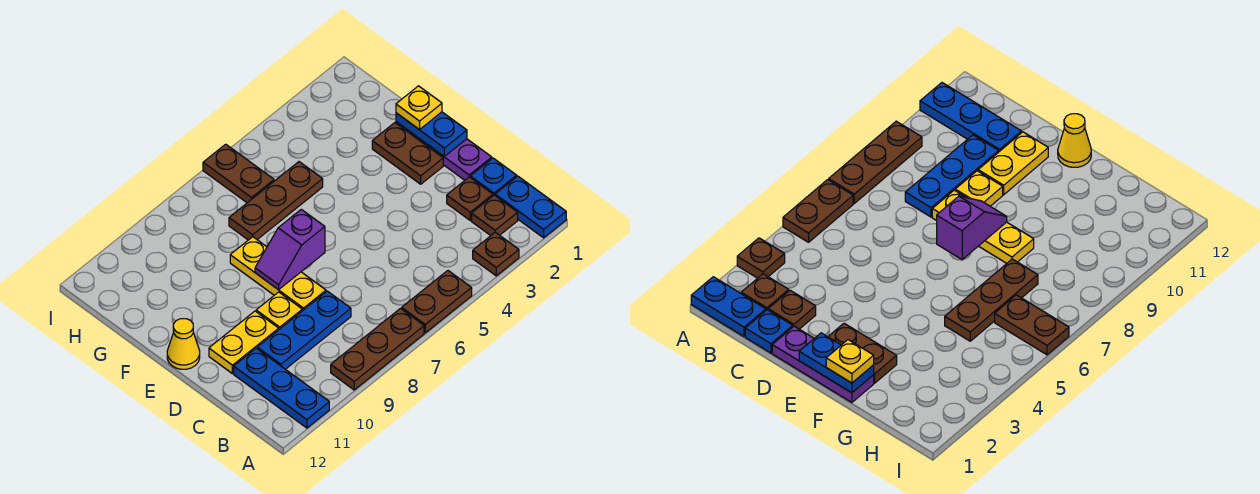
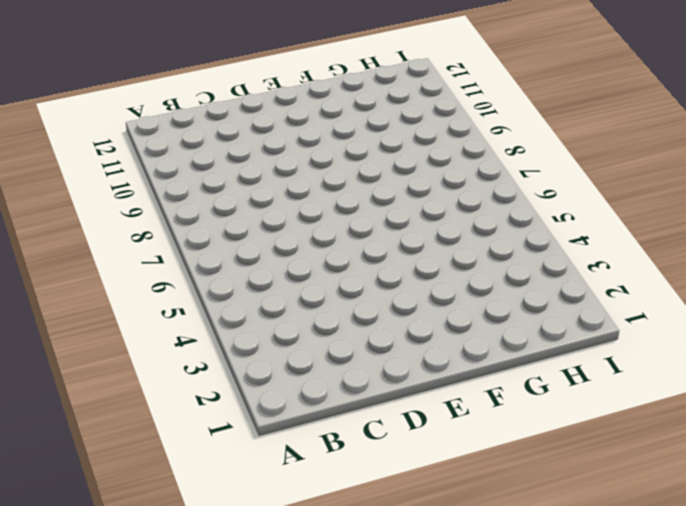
none -> blue 1x2 plate [495,176,566,238]
none -> brown 1x1 plate [473,232,519,276]
none -> brown 1x2 plate [402,271,472,333]

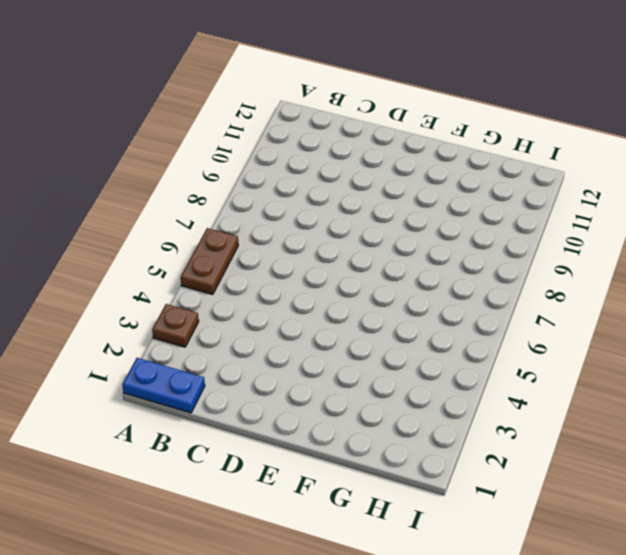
none -> brown 1x3 plate [331,308,424,390]
none -> blue 1x3 plate [234,348,329,428]
none -> brown 1x1 plate [472,195,518,236]

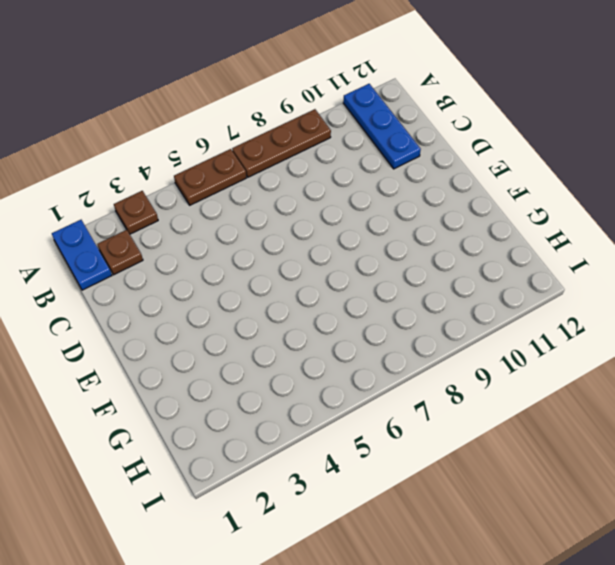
none -> blue 1x1 plate [470,158,517,196]
none -> brown 1x1 plate [447,177,493,220]
none -> blue 1x3 plate [257,291,351,369]

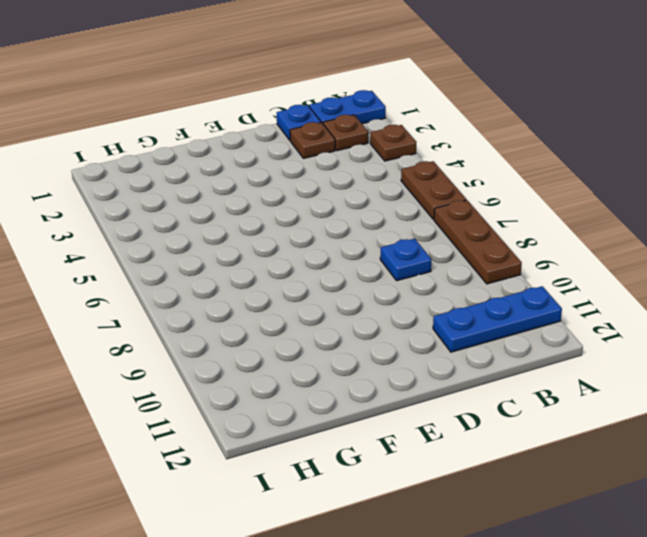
blue 1x1 plate [380,239,431,281] -> blue 1x3 plate [257,291,351,369]
none -> purple 1x3 plate [396,122,492,180]
none -> yellow 1x3 plate [230,237,326,311]
none -> yellow 1x1 plate [256,292,302,329]

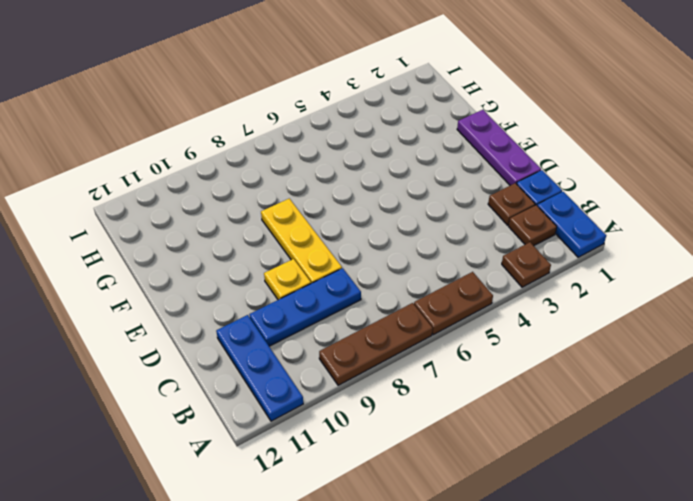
none -> yellow 1x2 plate [209,311,279,374]
none -> brown 1x2 plate [372,123,443,184]
none -> yellow 1x1 cone [167,319,200,369]

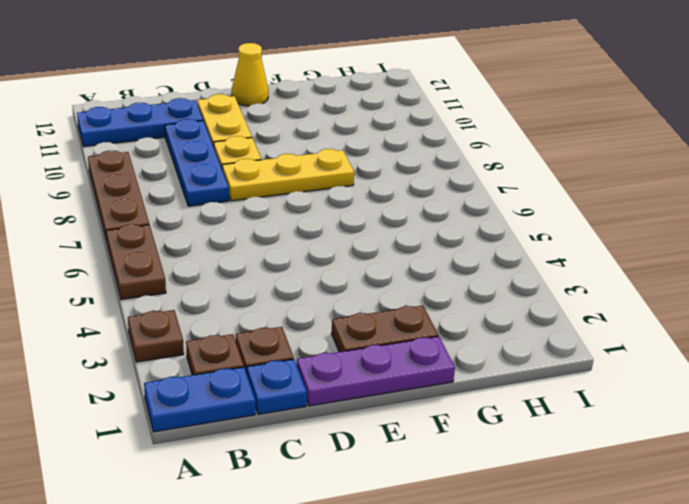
none -> brown 1x3 plate [229,162,323,240]
none -> brown 1x2 plate [203,144,274,203]
none -> blue 1x2 plate [396,112,467,157]

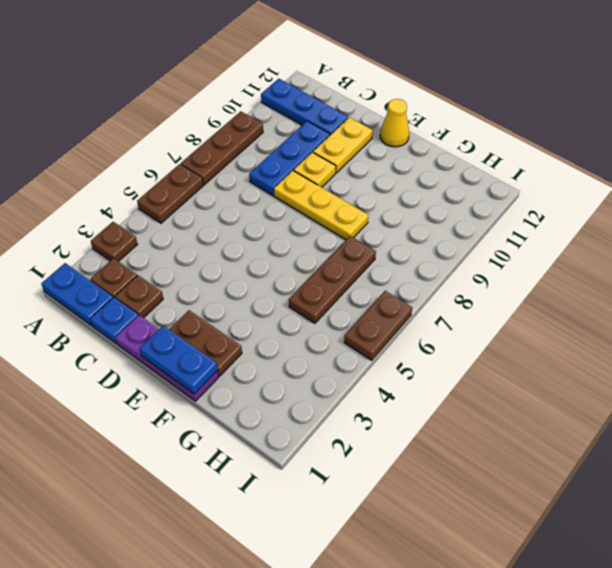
brown 1x2 plate [344,291,412,360] -> brown 1x2 plate turned to [203,144,274,203]
none -> purple 1x2 slope [255,209,325,290]
none -> yellow 1x1 plate [396,86,442,130]

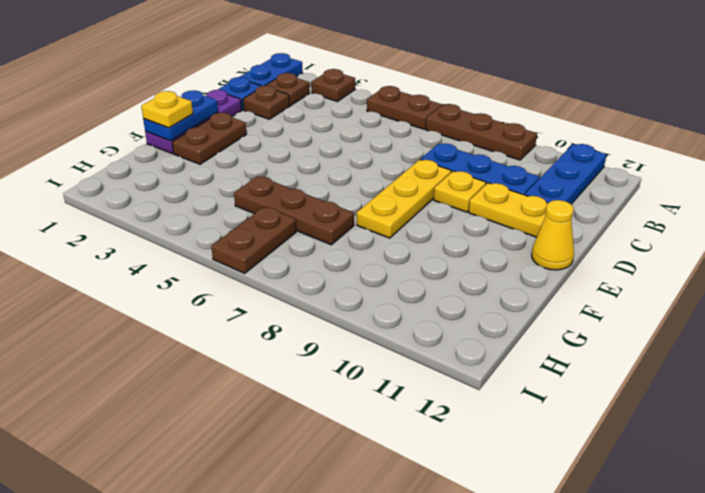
none -> purple 1x2 slope [255,209,325,290]

